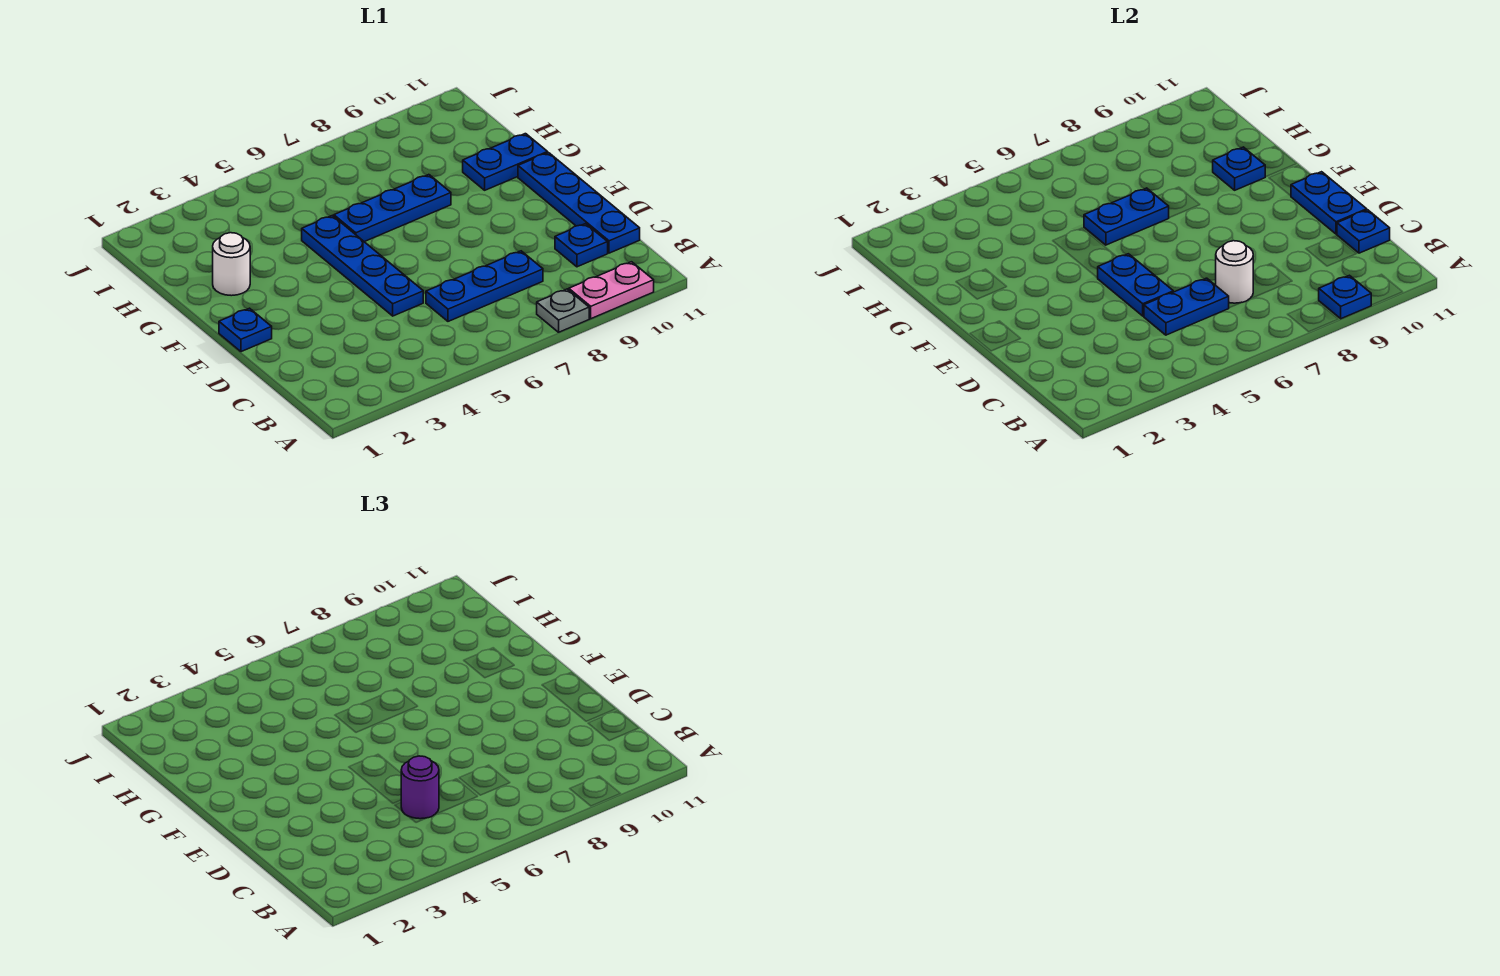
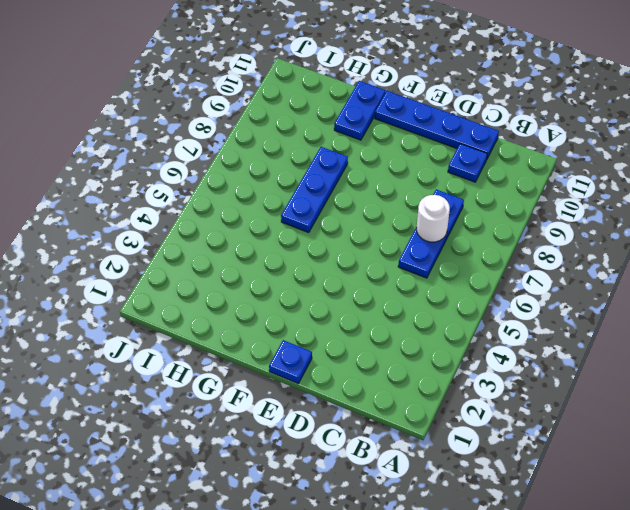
none -> grey 1x1 plate [537,289,589,332]
none -> pink 1x2 plate [569,262,654,319]
none -> blue 1x4 plate [302,215,423,316]

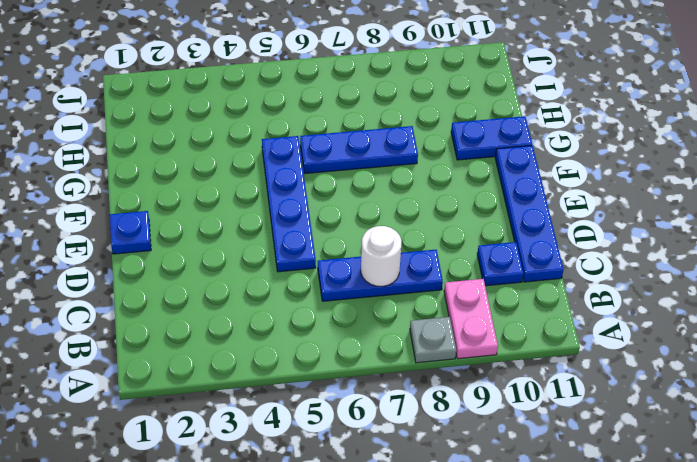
pink 1x2 plate [444,279,498,359] -> pink 1x2 plate turned to [569,262,654,319]
none -> white 1x1 round brick [213,233,250,296]
none -> blue 1x1 plate [1319,275,1371,319]
none -> blue 1x2 plate [1144,278,1229,335]

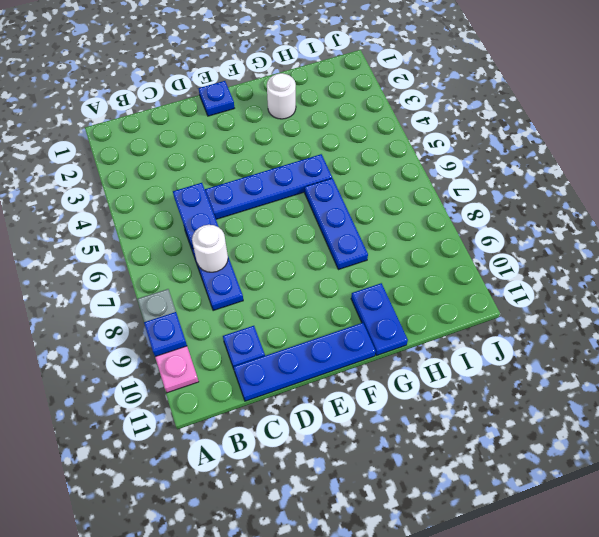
none -> blue 1x1 plate [1337,210,1390,253]
none -> blue 1x2 plate [1098,254,1173,316]
none -> blue 1x2 plate [1291,172,1367,234]

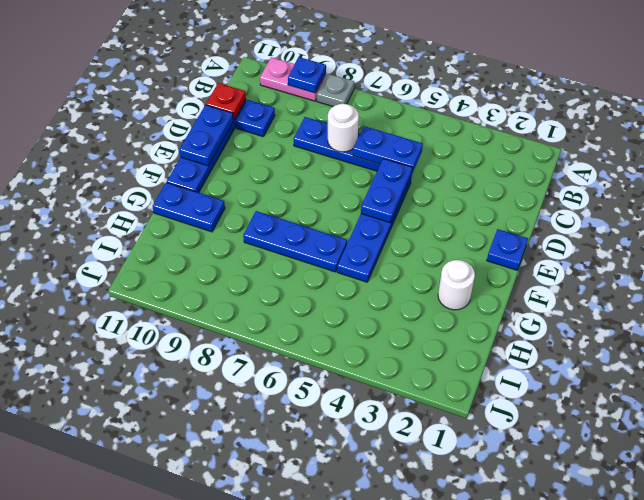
red 1x1 plate [206,83,246,120] -> blue 1x1 plate [1337,210,1390,253]
none -> blue 1x2 plate [1084,188,1169,245]
none -> blue 1x1 plate [1213,147,1265,190]
none -> purple 1x1 round brick [401,756,439,819]

